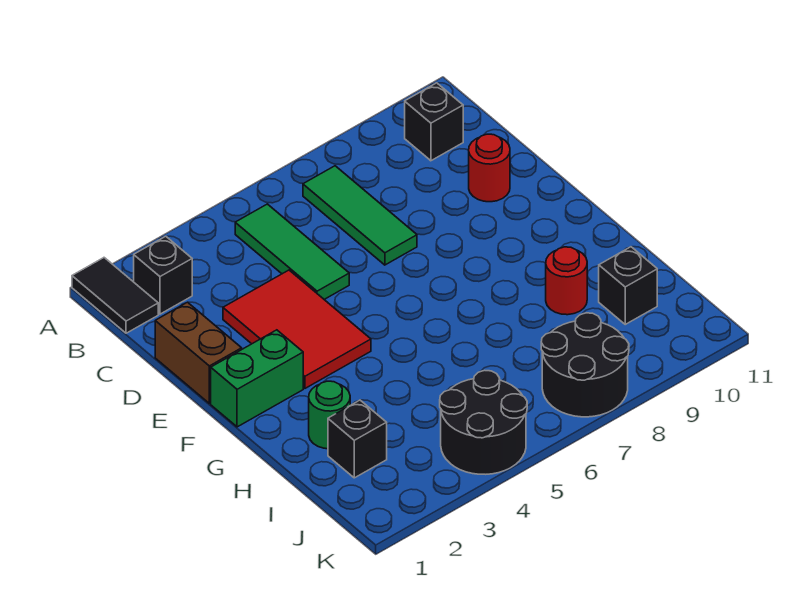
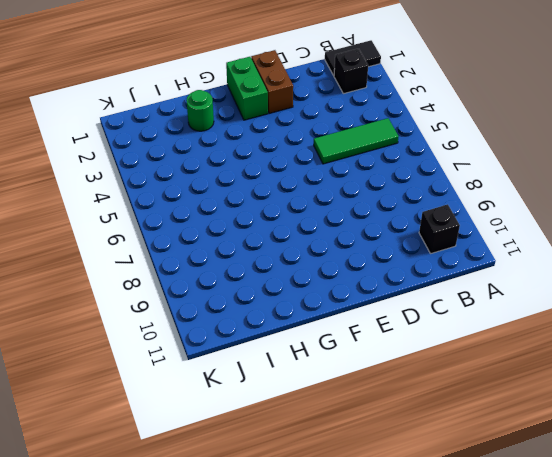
brown 1x2 brick [251,50,293,114] -> brown 1x2 brick turned to [155,302,242,403]
none -> green 1x3 tile [303,166,417,265]
none -> red 2x3 tile [223,270,371,388]
none -> red 1x1 round brick [469,134,510,202]

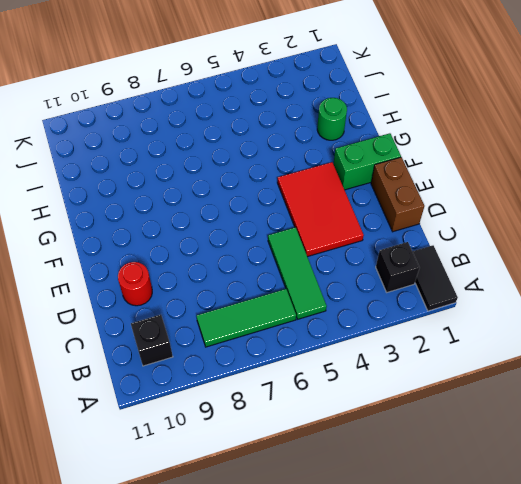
green 1x3 tile [196,289,296,347] -> green 1x3 tile turned to [303,166,417,265]
none -> red 1x1 round brick [546,247,587,315]
none -> black 1x1 brick [328,400,387,478]
none -> black 1x1 brick [599,247,657,324]

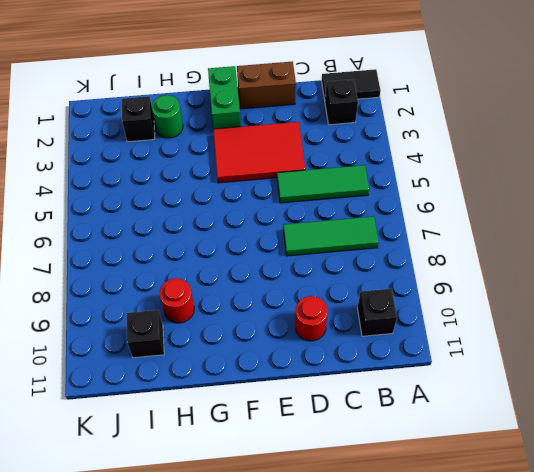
none -> black 2x2 round brick [440,370,527,474]
none -> black 2x2 round brick [541,313,629,417]

